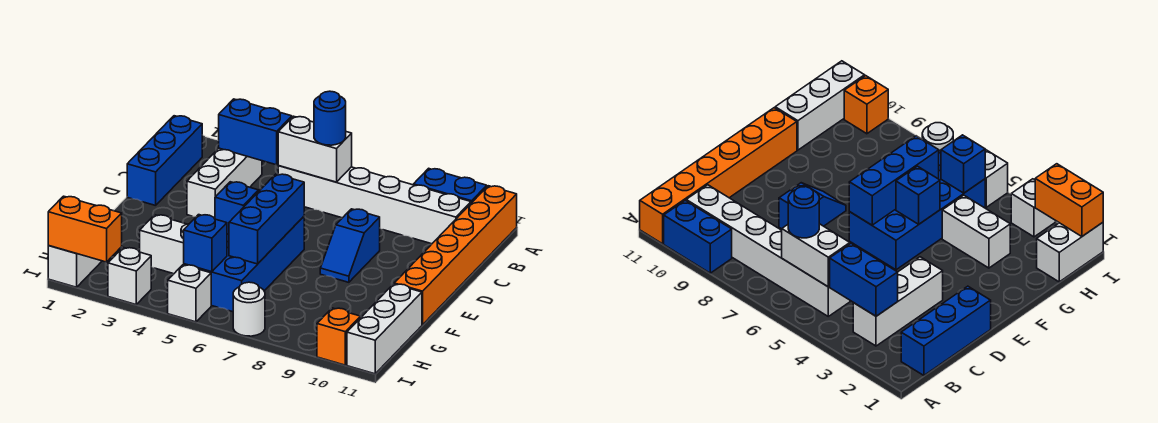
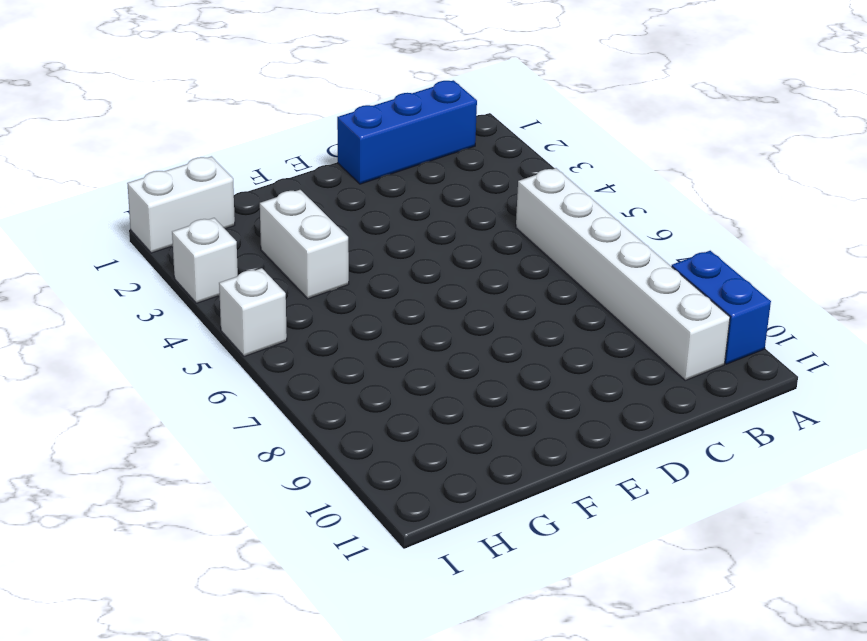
none -> orange 1x6 brick [394,186,517,325]
none -> white 1x3 brick [187,148,262,219]
none -> blue 1x2 slope [320,209,380,282]

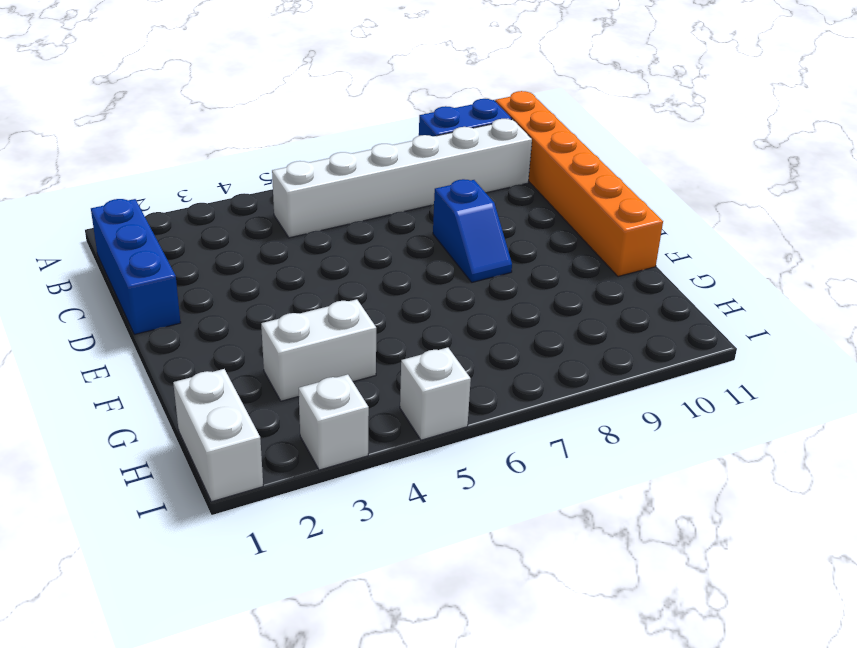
none -> white 1x3 brick [187,148,262,219]
none -> blue 2x4 brick [184,217,304,312]
none -> white 1x3 brick [347,284,422,374]

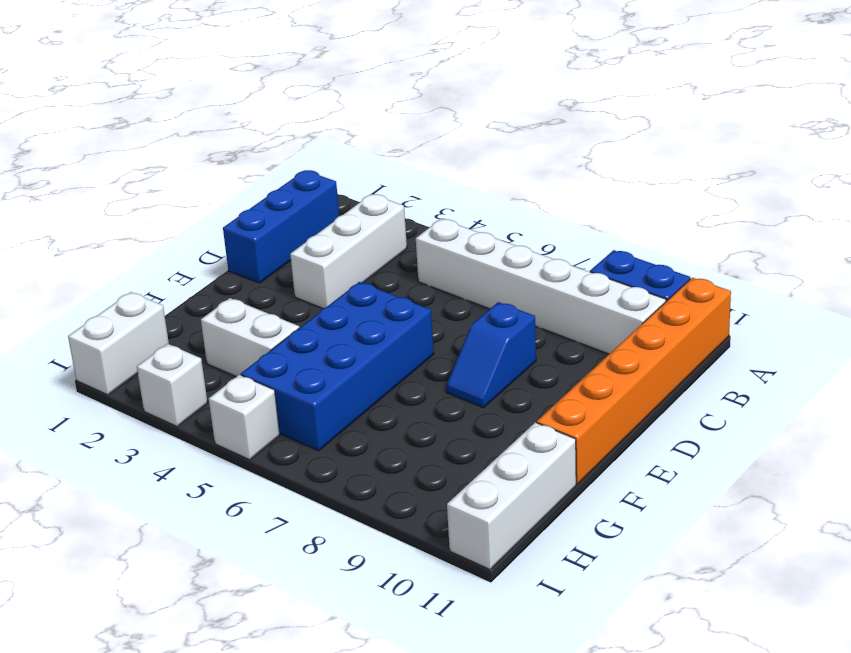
none -> white 1x1 round brick [233,282,265,336]
none -> orange 1x1 brick [317,308,360,365]
none -> blue 1x2 brick [219,99,292,165]

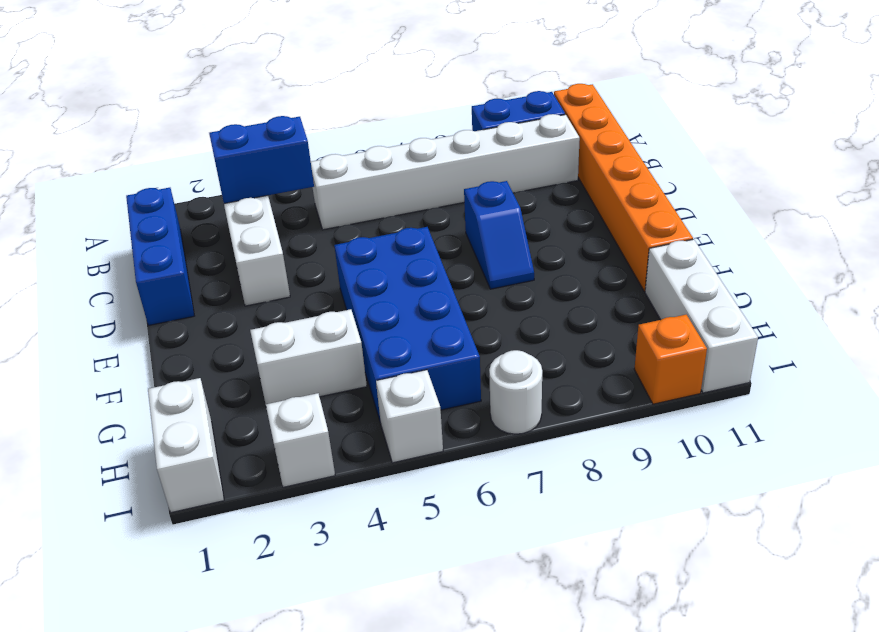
none -> white 1x2 brick [278,116,352,182]
none -> blue 1x3 brick [229,174,304,264]
none -> blue 1x1 brick [215,182,259,234]

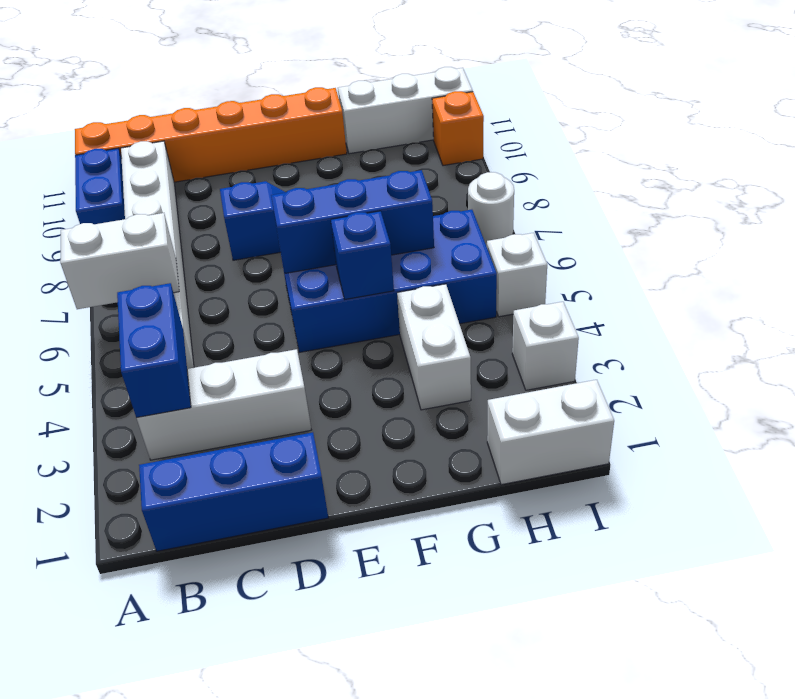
white 1x2 brick [60,213,179,309] -> white 1x2 brick turned to [278,116,352,182]
none -> blue 1x1 brick [184,215,227,272]
none -> orange 1x2 brick [48,196,122,262]
none -> blue 1x1 round brick [314,91,346,145]

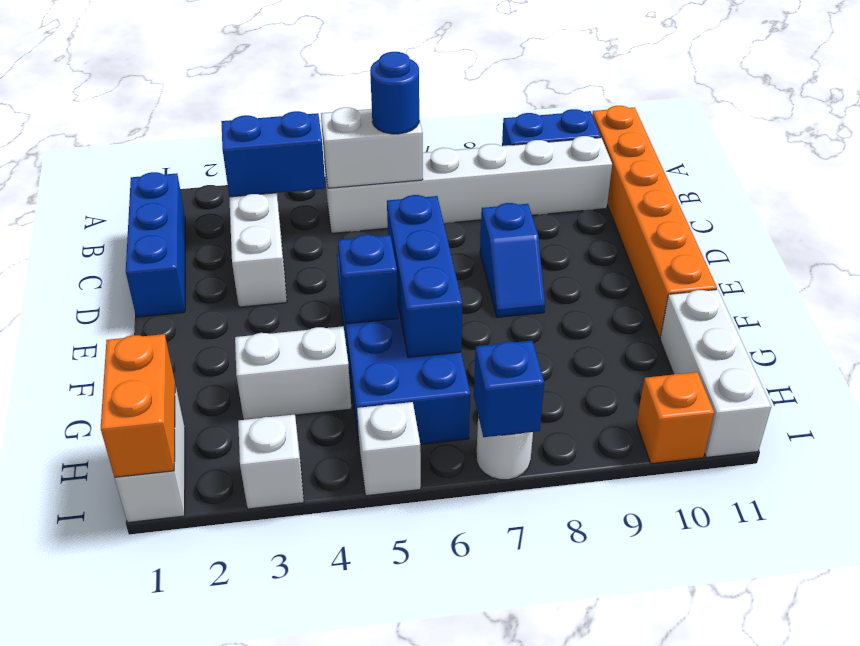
orange 1x2 brick [101,334,175,477] -> orange 1x2 brick turned to [48,196,122,262]
blue 1x1 brick [474,341,544,437] -> blue 1x1 brick moved to [184,215,227,272]

